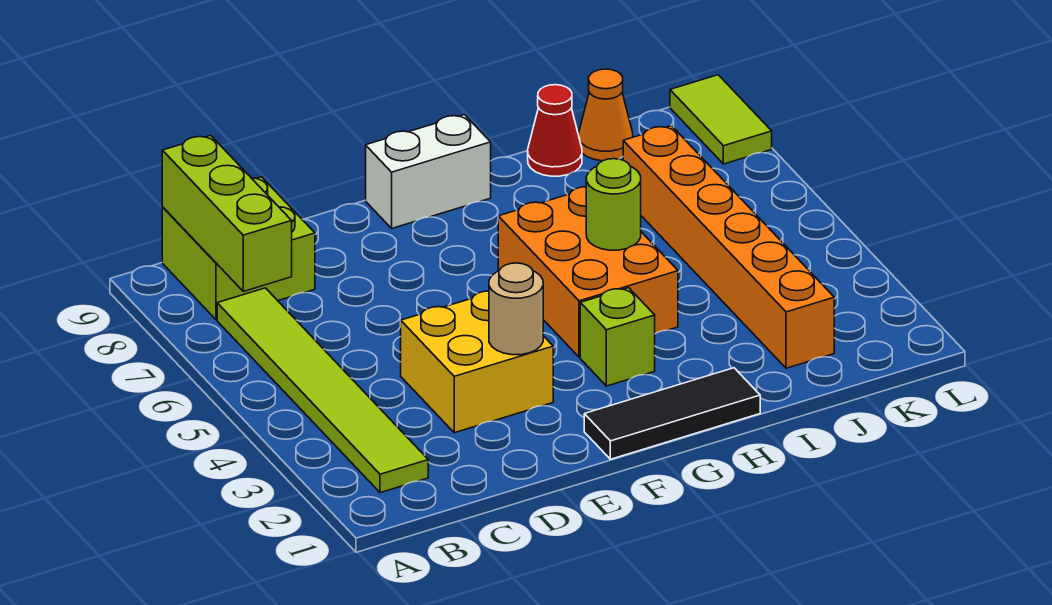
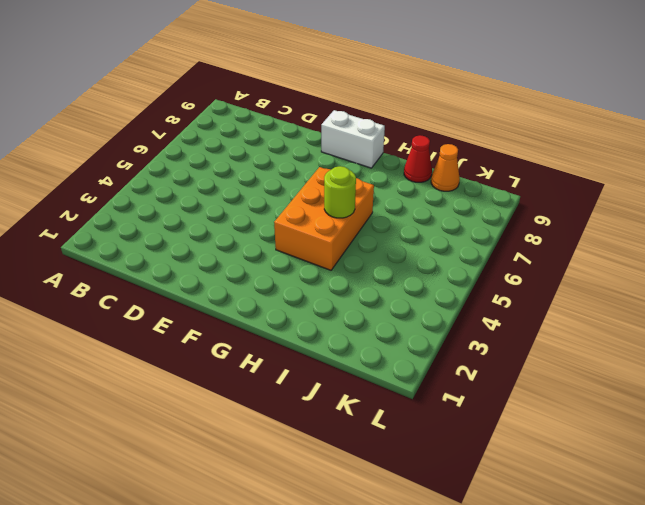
none -> lime 1x6 tile [217,288,428,493]
none -> lime 2x2 brick [162,177,315,320]
none -> yellow 2x2 brick [401,291,553,433]

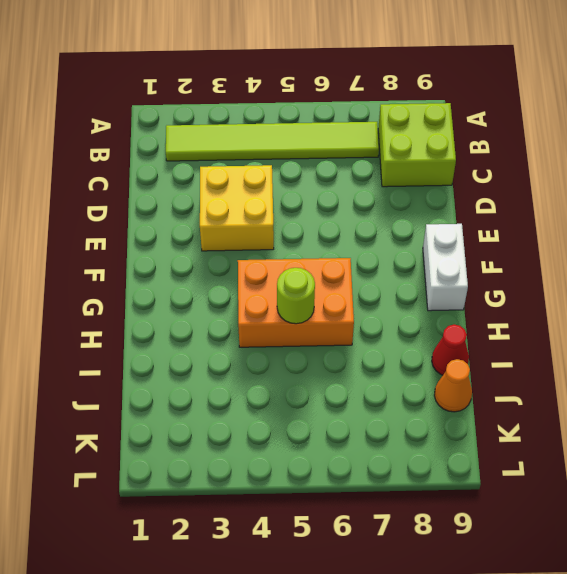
none -> black 1x3 tile [584,368,760,459]
none -> lime 1x1 brick [580,288,655,386]
none -> orange 1x6 brick [623,126,834,368]

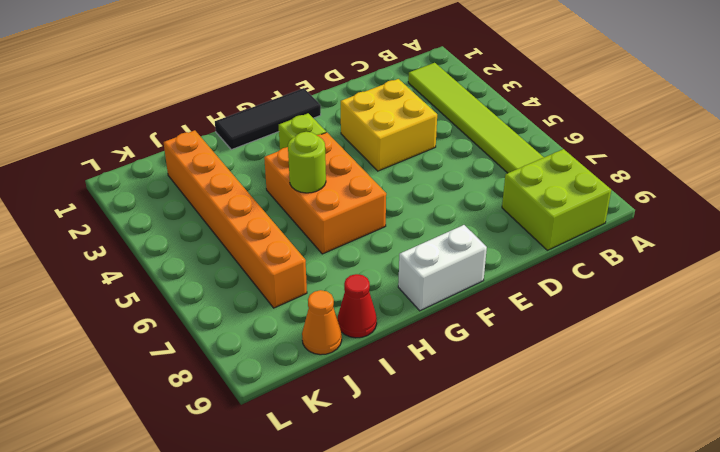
none -> lime 1x2 tile [670,75,772,164]
none -> lime 1x3 brick [162,135,292,291]
none -> tan 1x1 round brick [489,263,543,355]

